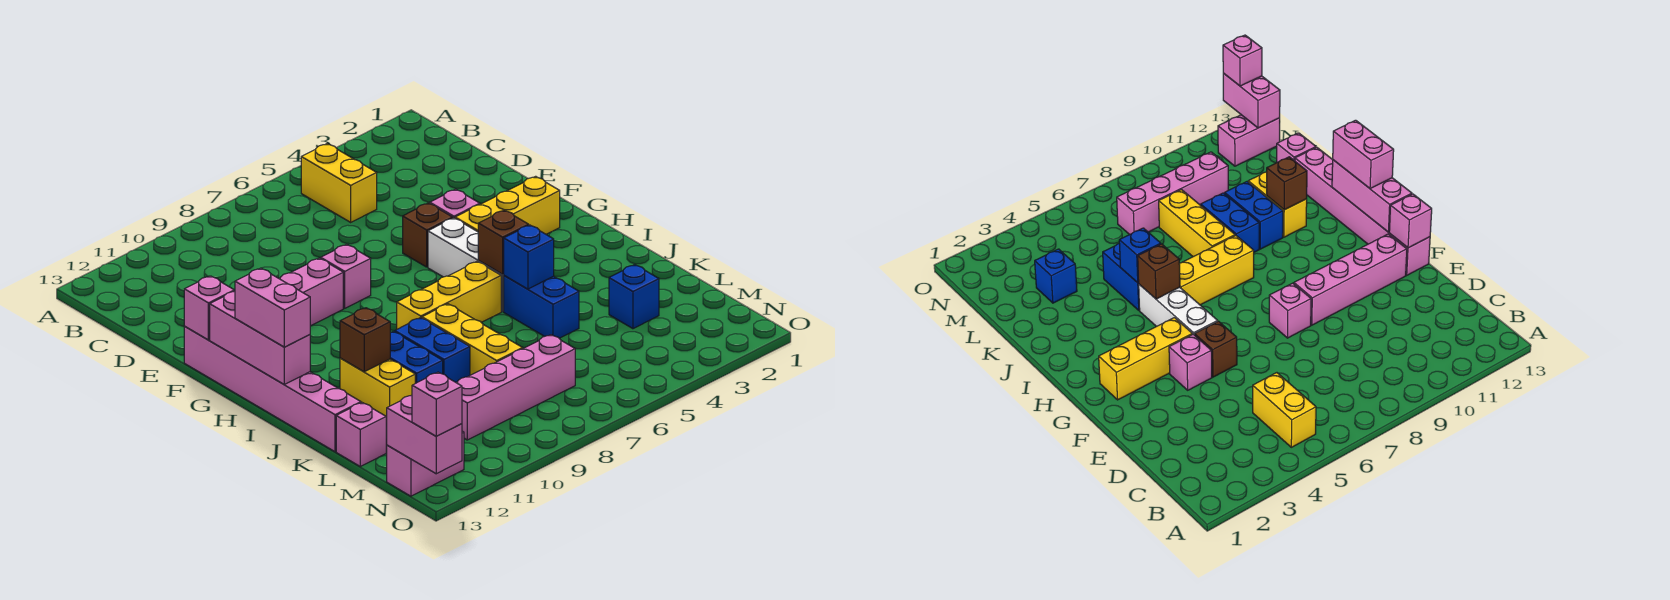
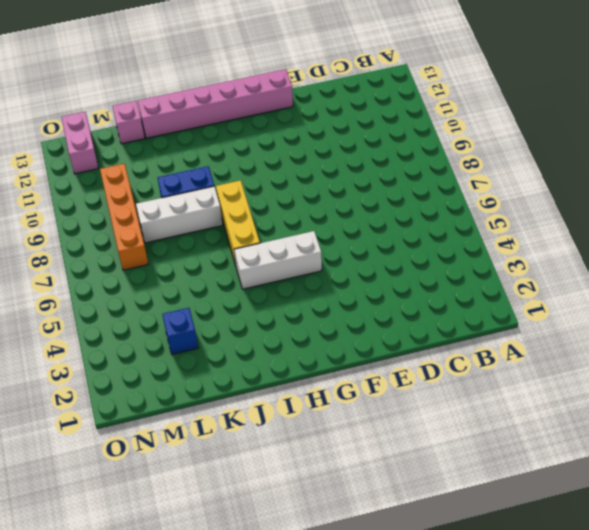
white 1x3 brick [136,186,223,243] -> yellow 1x3 brick [422,304,523,375]
orange 1x4 brick [100,163,148,270] -> pink 1x4 brick [456,335,575,440]
none -> yellow 1x2 brick [301,144,377,222]
none -> pink 1x1 brick [430,189,480,218]
none -> brown 1x1 brick [403,203,453,267]

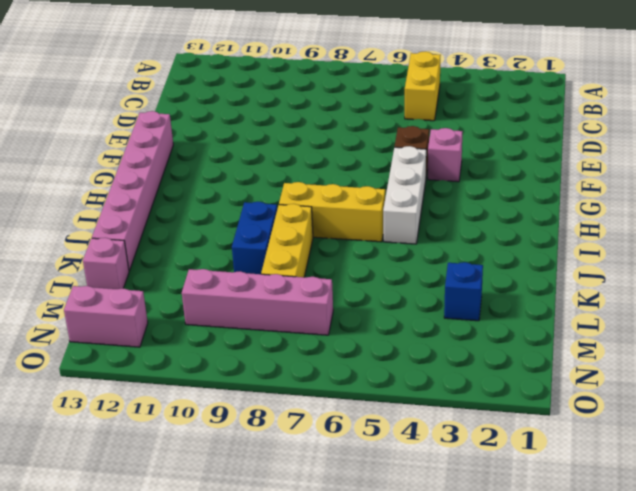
none -> pink 1x1 brick [321,244,371,308]
none -> pink 1x4 brick [279,258,343,326]
none -> yellow 1x3 brick [455,176,560,234]

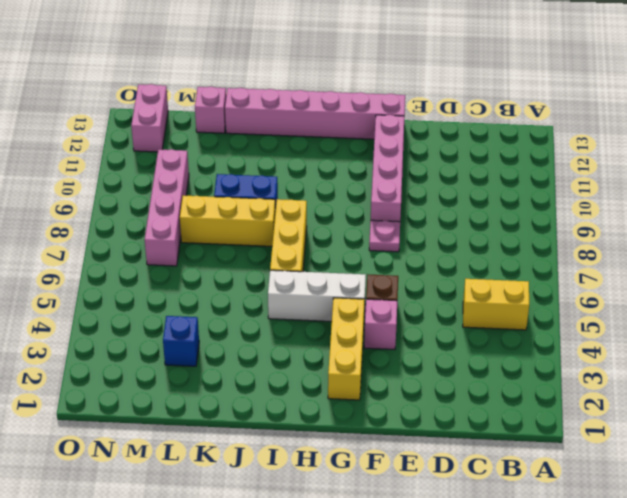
pink 1x1 plate [369,220,400,252] -> pink 1x1 brick [321,244,371,308]
none -> blue 1x2 brick [504,276,579,338]
none -> blue 1x2 brick [390,331,443,383]
none -> yellow 1x2 brick [340,358,415,422]

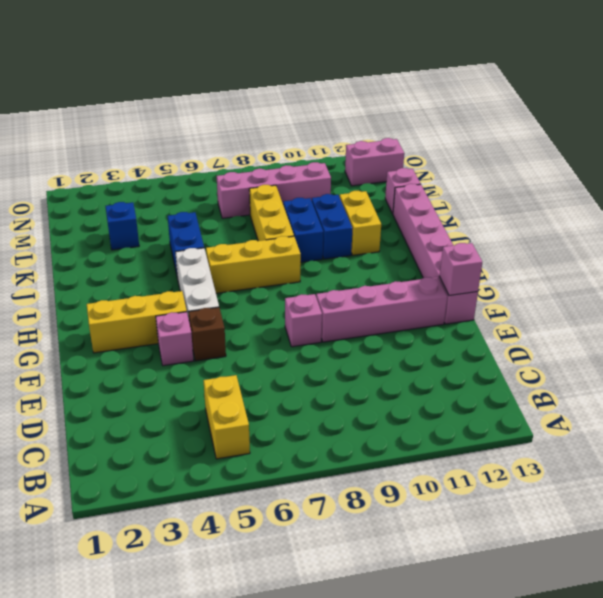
none -> pink 1x3 brick [210,291,310,384]
none -> brown 1x1 brick [478,210,529,274]
none -> blue 1x1 brick [504,225,554,289]

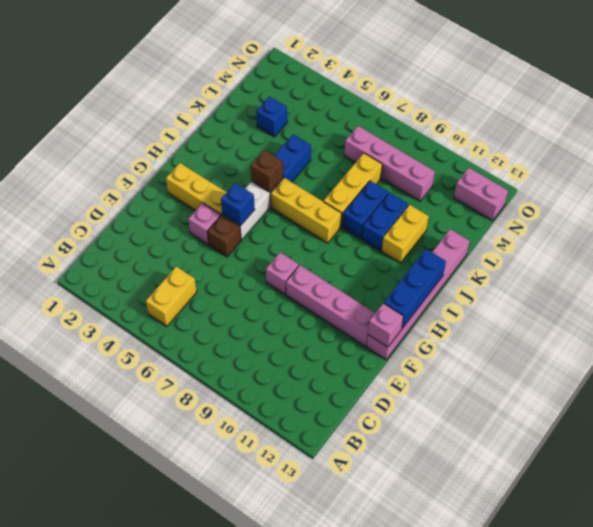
blue 1x1 brick [221,183,255,226] -> blue 1x1 brick moved to [504,225,554,289]
blue 1x3 brick [384,249,446,328] -> pink 1x3 brick [210,291,310,384]
none -> pink 1x1 brick [336,403,386,466]
none -> brown 1x1 brick [340,308,390,372]
none -> pink 1x2 brick [386,395,462,474]

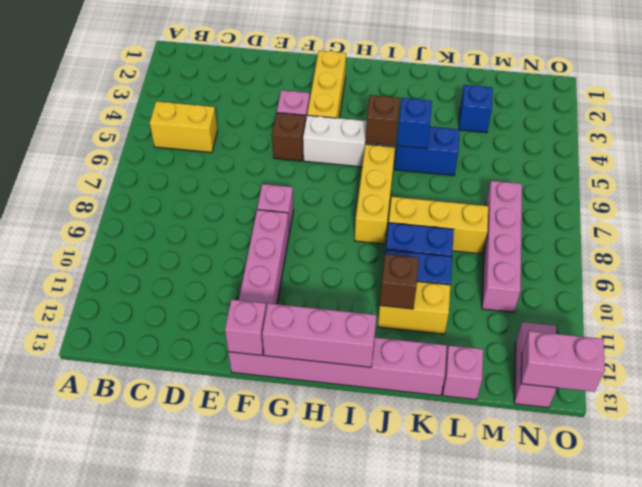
none -> pink 1x2 brick [235,268,310,347]
none -> pink 1x1 brick [412,372,462,436]

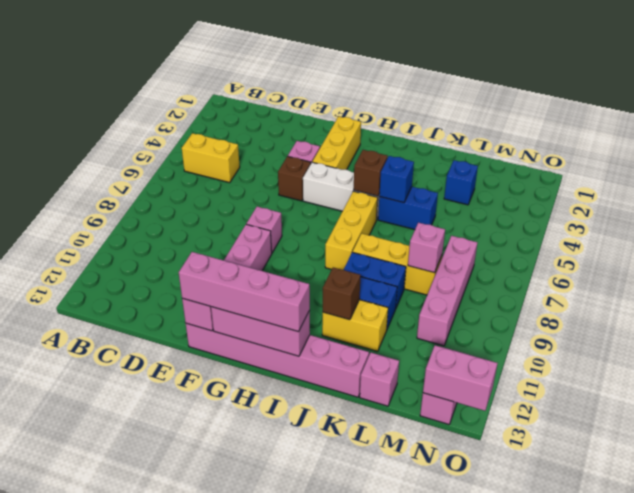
pink 1x4 brick [179,252,310,332] -> pink 1x2 brick [235,268,310,347]
pink 1x1 brick [408,223,445,273] -> pink 1x1 brick moved to [412,372,462,436]

